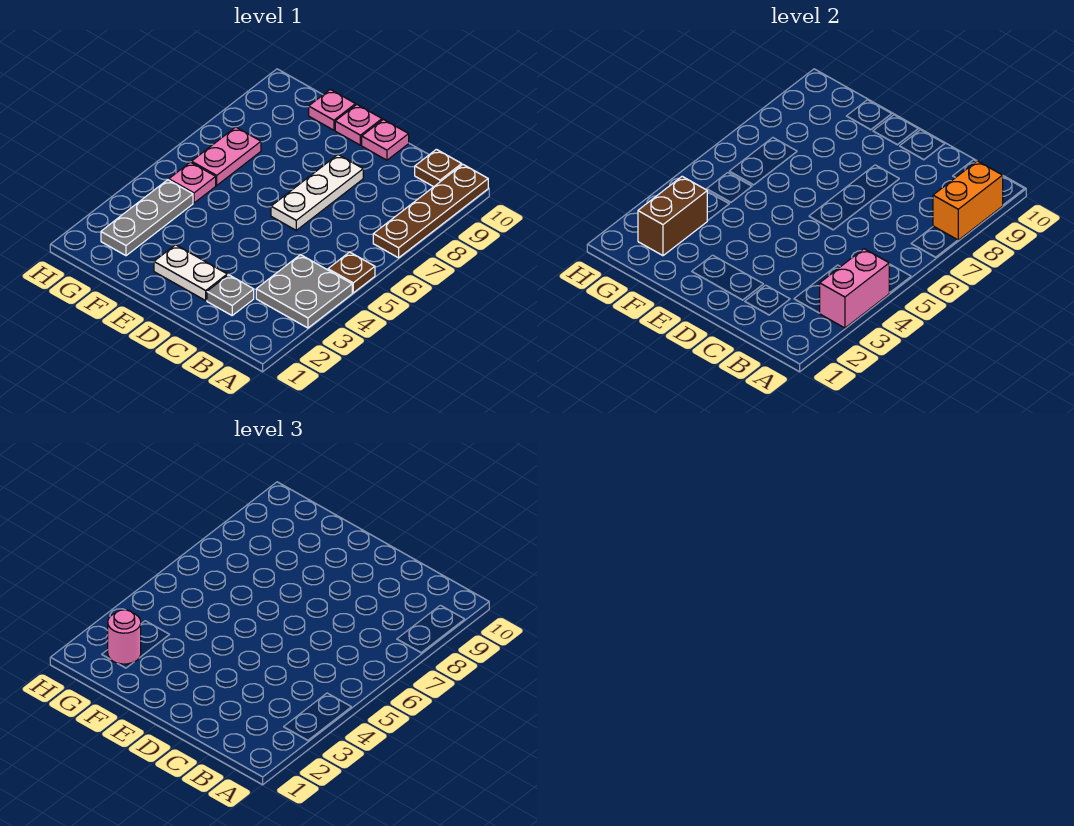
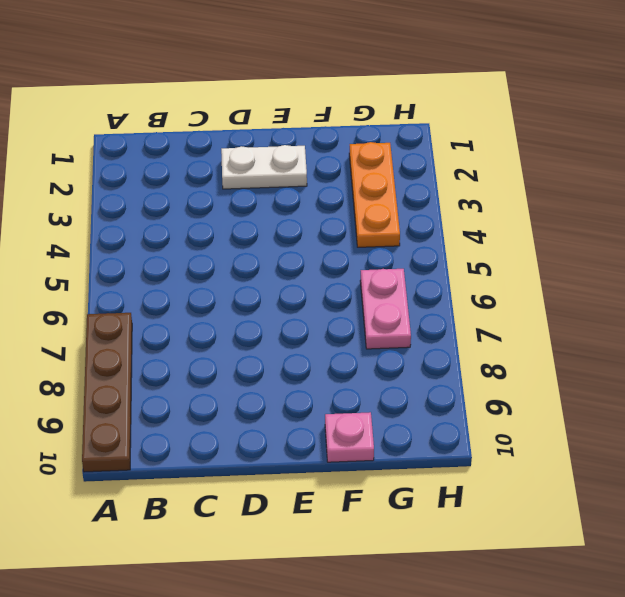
orange 1x3 plate [349,142,400,247] -> grey 1x3 plate [101,180,193,256]
none -> grey 2x2 plate [256,255,352,328]
none -> brown 1x1 plate [328,252,375,293]
none -> brown 1x1 plate [415,149,462,187]

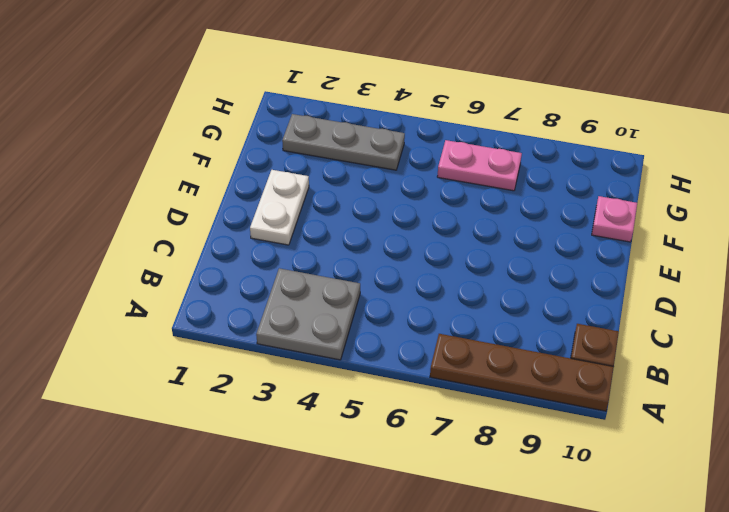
none -> brown 1x1 plate [328,252,375,293]
none -> grey 1x1 plate [207,275,254,315]
none -> white 1x3 plate [271,155,363,230]

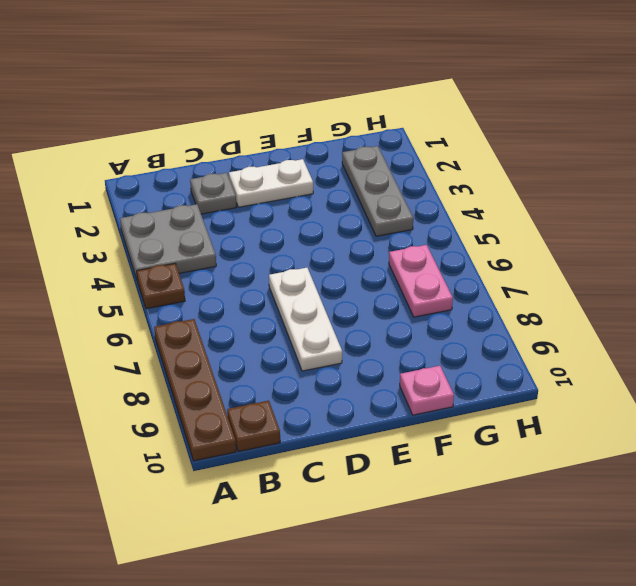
none -> pink 1x1 plate [362,119,409,160]
none -> pink 1x1 plate [335,105,382,145]
none -> pink 1x1 plate [169,162,216,203]

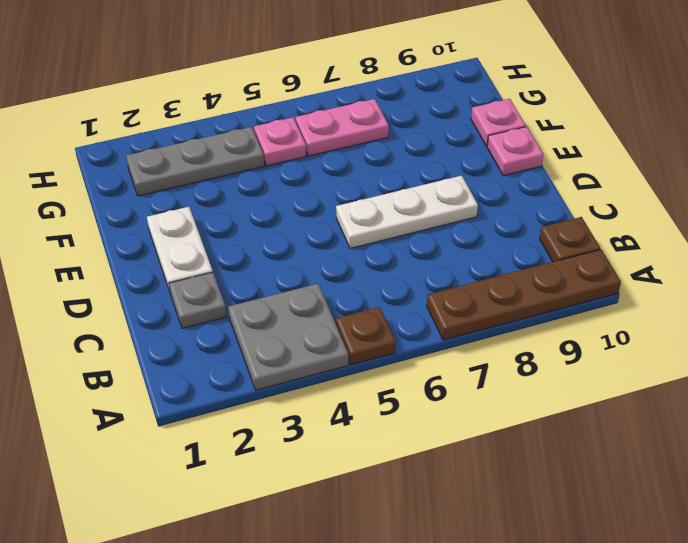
none -> pink 1x1 plate [362,119,409,160]
none -> pink 1x2 brick [820,249,889,328]
none -> orange 1x2 brick [933,161,1003,240]

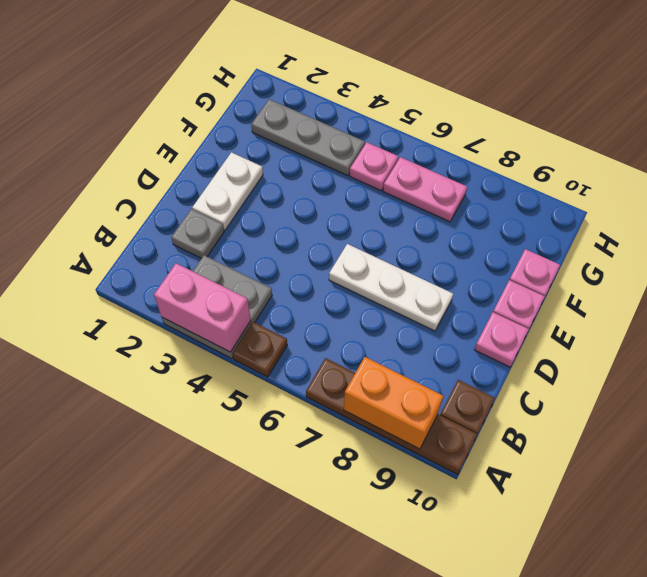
none -> brown 1x2 brick [638,176,707,256]
none -> pink 1x1 round brick [108,610,141,664]

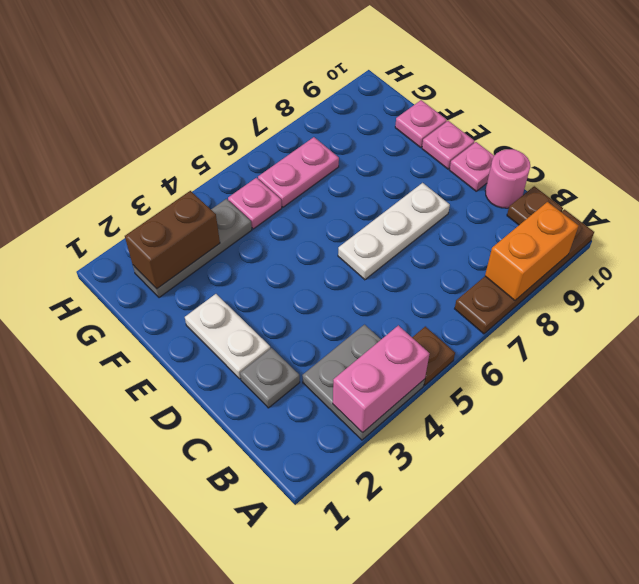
pink 1x1 round brick [485,149,530,208] -> pink 1x1 round brick moved to [108,610,141,664]

